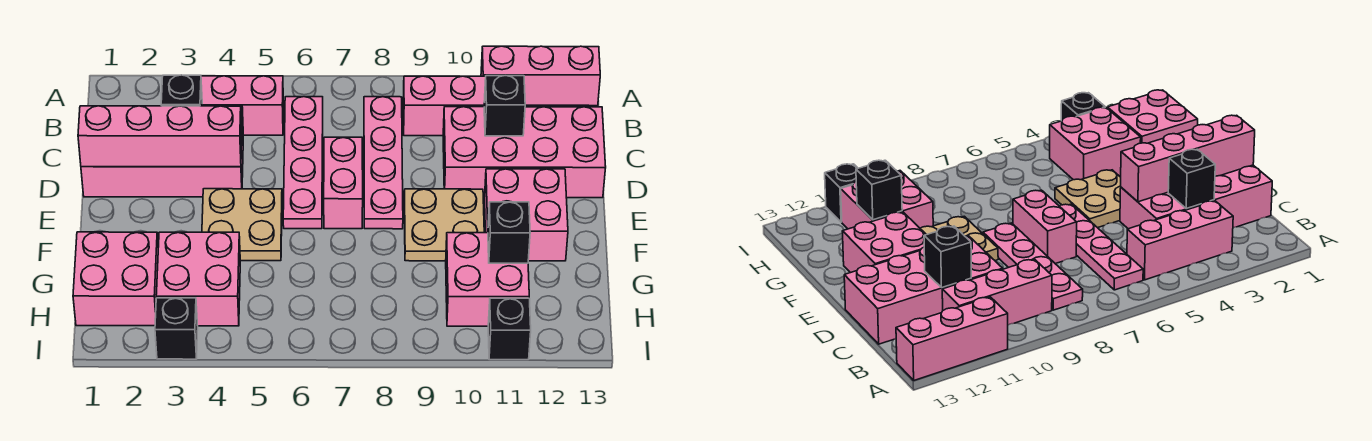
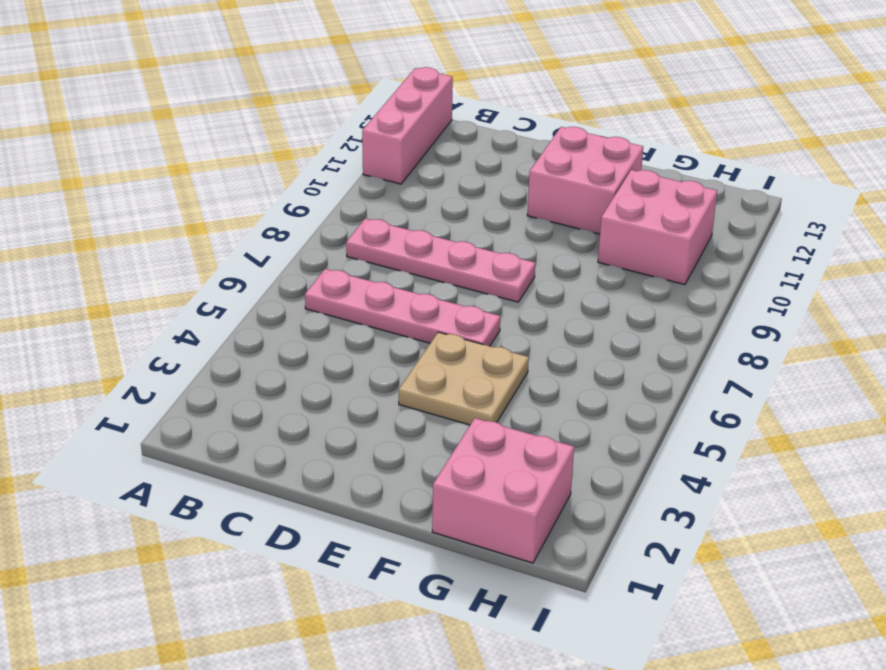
none -> pink 1x3 brick [201,76,284,135]
none -> pink 1x3 brick [403,76,486,136]
none -> pink 2x4 brick [81,106,243,197]

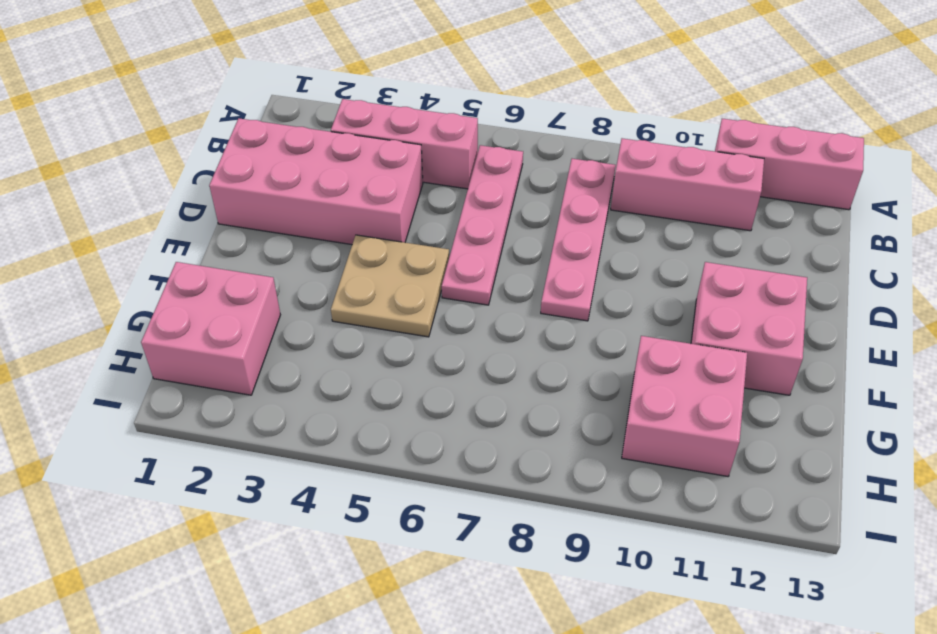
none -> pink 2x4 brick [443,107,606,198]
none -> pink 1x2 brick [324,137,363,229]
none -> tan 2x2 plate [404,189,484,261]

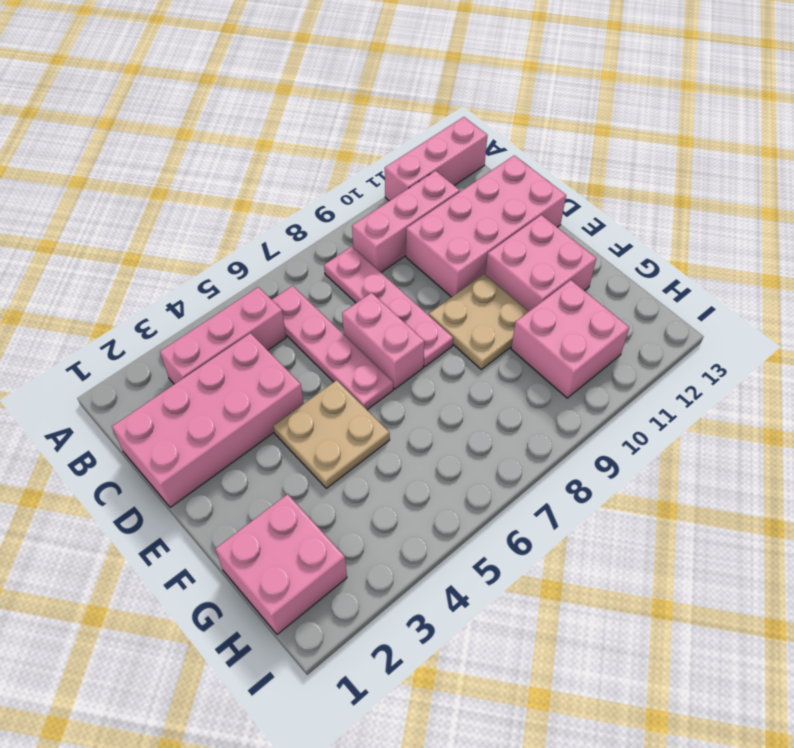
none -> pink 2x2 brick [156,232,240,326]
none -> black 1x1 brick [155,298,198,359]
none -> black 1x1 brick [488,298,531,360]

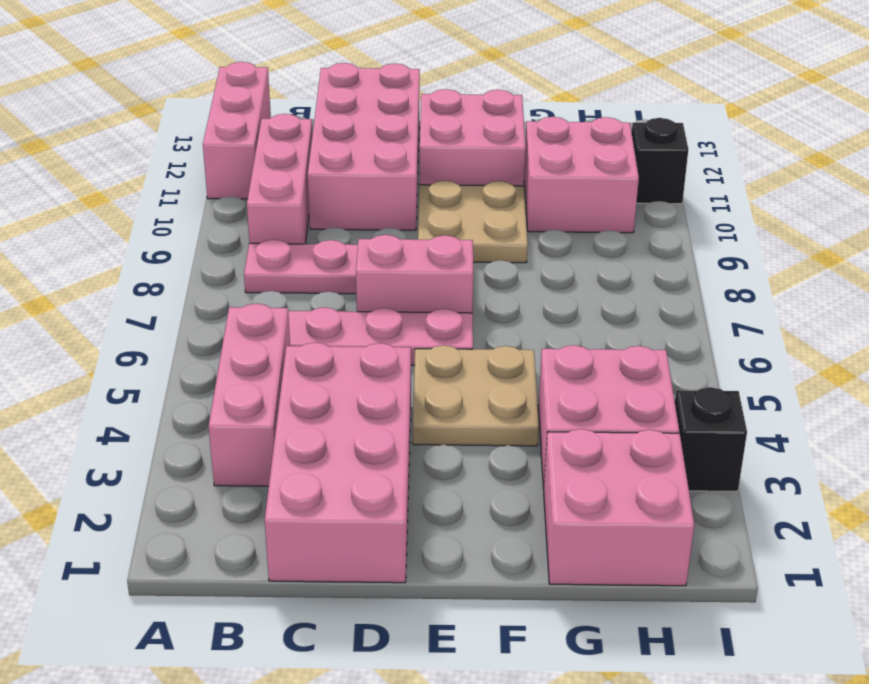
none -> black 1x1 brick [161,75,202,106]
none -> black 1x1 brick [484,76,525,136]
none -> pink 1x4 brick [78,106,242,167]

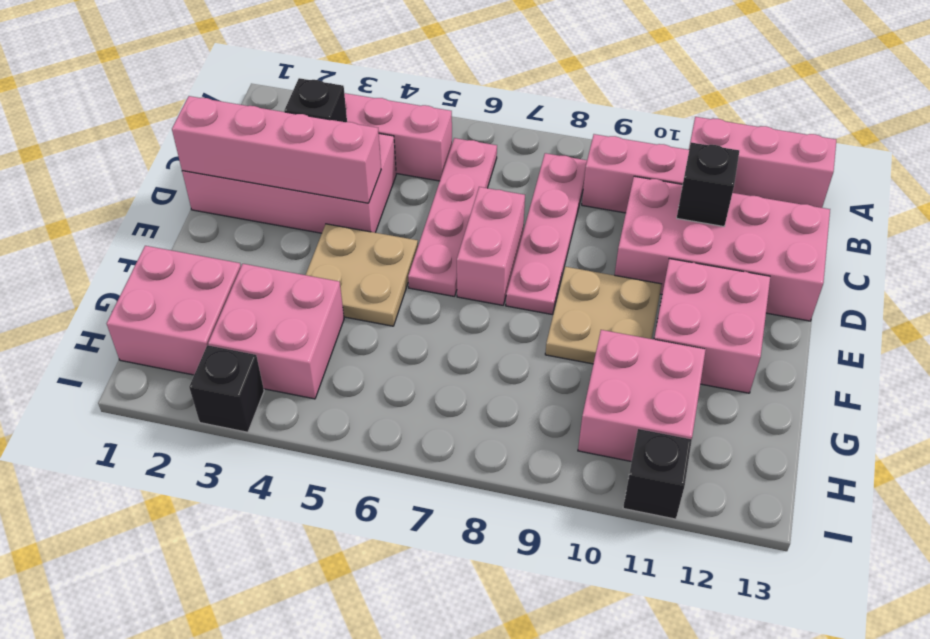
none -> black 1x1 brick [488,202,530,263]

